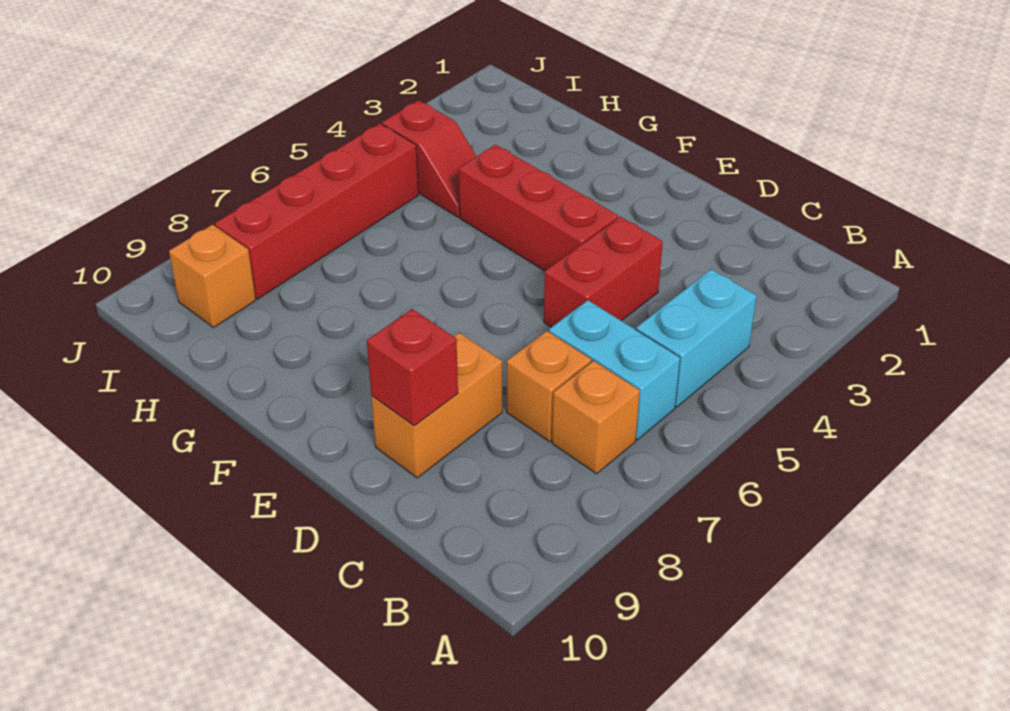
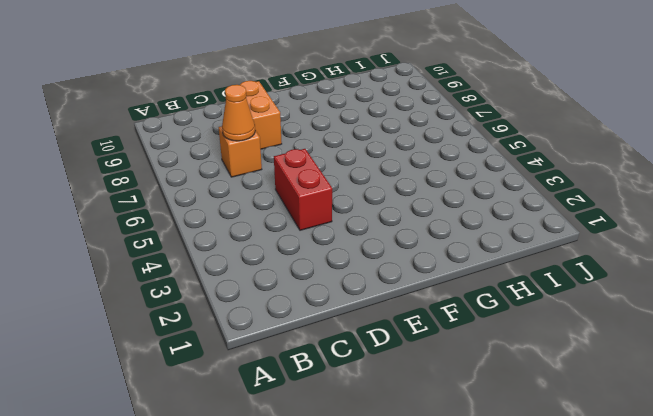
orange 1x1 cone [222,85,255,141] -> none
none -> cyan 1x2 brick [636,269,756,407]
none -> cyan 1x2 brick [549,300,680,440]

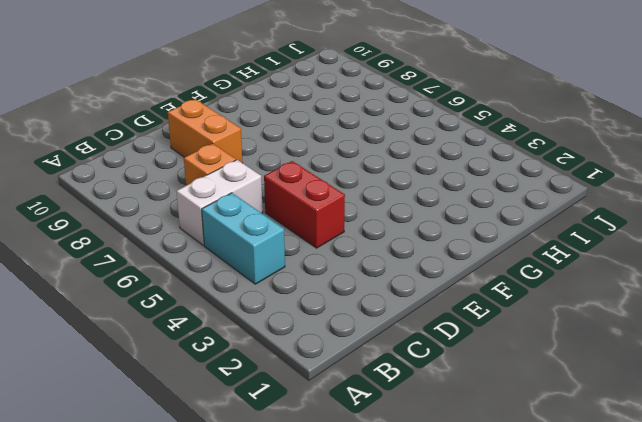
white 1x2 brick [177,160,263,245] -> cyan 1x2 brick [549,300,680,440]
none -> orange 1x1 brick [552,361,640,474]
none -> red 1x3 brick [459,145,618,271]

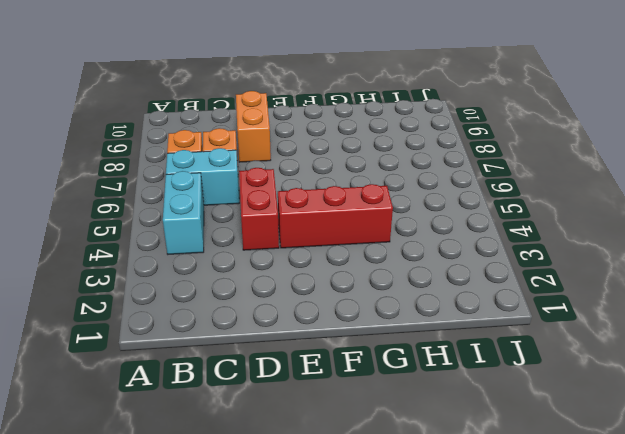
none -> red 1x2 slope [382,100,476,217]
none -> red 1x4 brick [215,123,418,299]

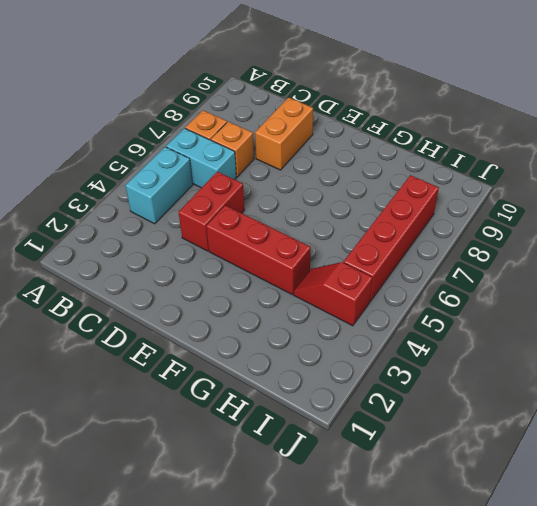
none -> orange 1x1 brick [169,225,256,328]
none -> red 1x1 brick [367,309,458,426]

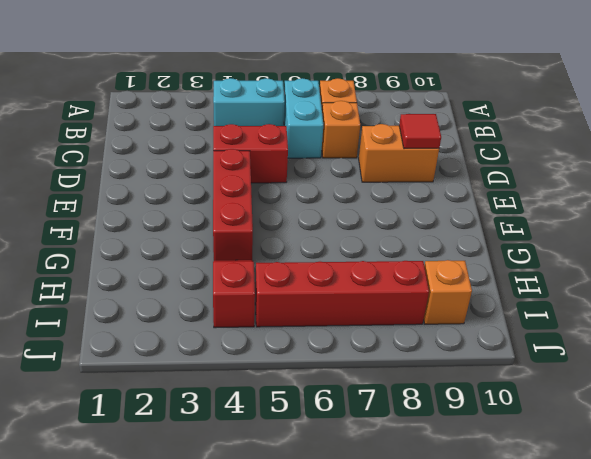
red 1x1 tile [399,114,441,149] -> red 1x1 brick [367,309,458,426]

